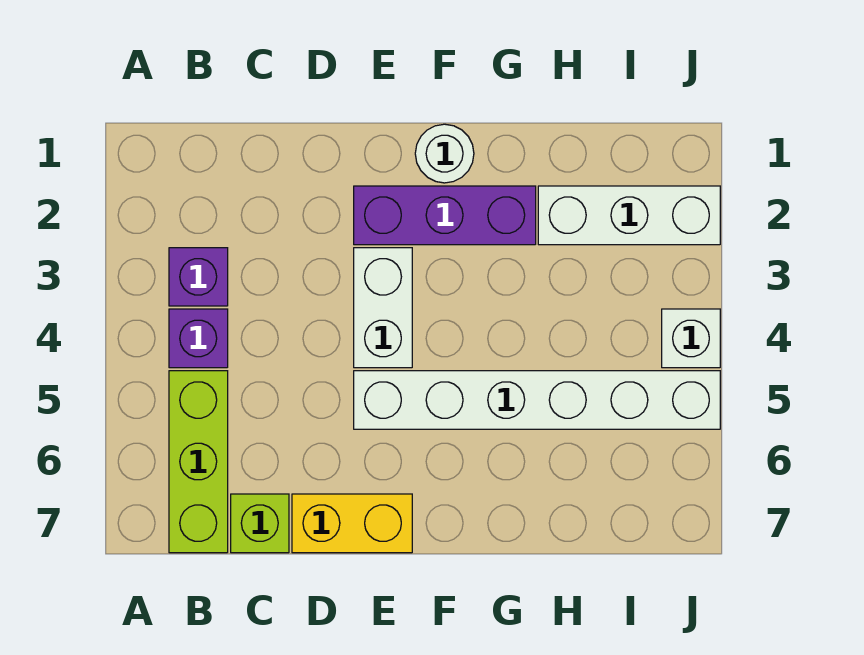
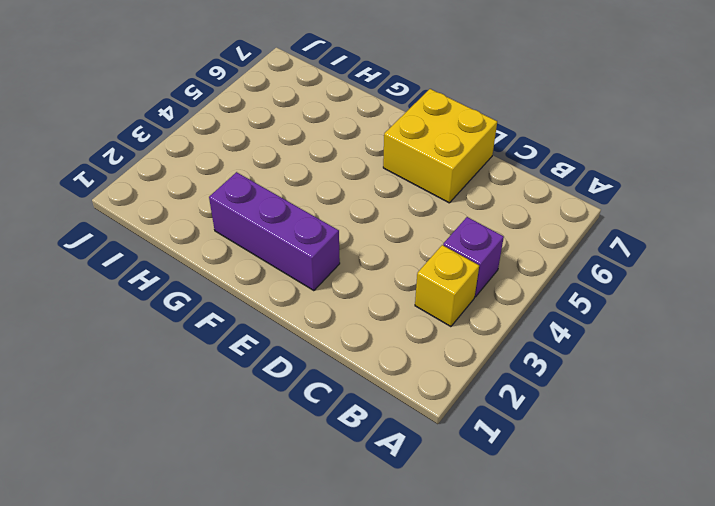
yellow 1x1 brick [415,245,479,327] -> purple 1x1 brick [169,248,228,306]
yellow 2x2 brick [383,89,497,203] -> yellow 1x2 brick [292,494,412,553]
none -> lime 1x3 brick [169,371,228,553]
none -> lime 1x1 brick [231,494,289,553]

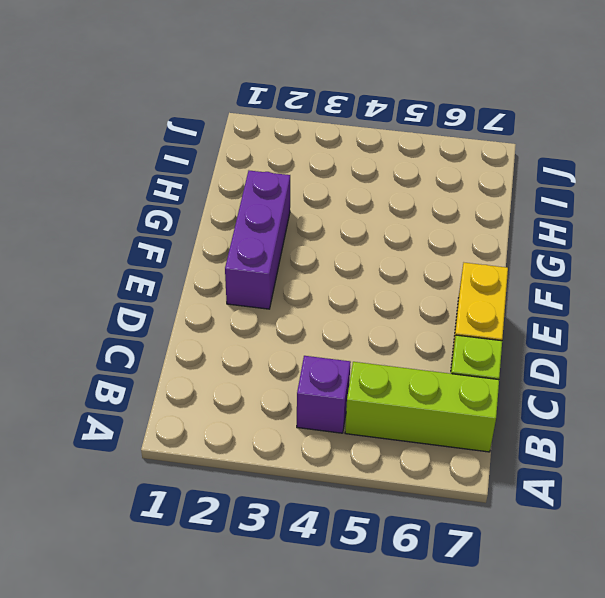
none -> purple 1x1 brick [169,248,228,306]
none -> white 1x2 brick [354,248,412,368]

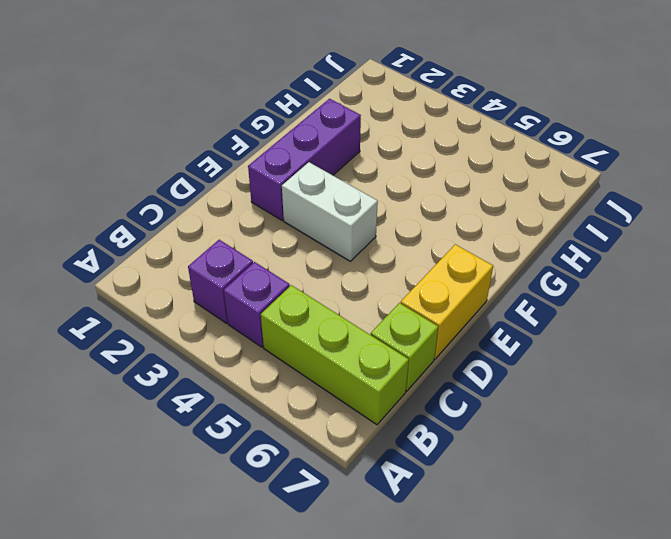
none -> white 1x6 brick [354,371,720,429]
none -> white 1x1 round brick [415,124,474,183]

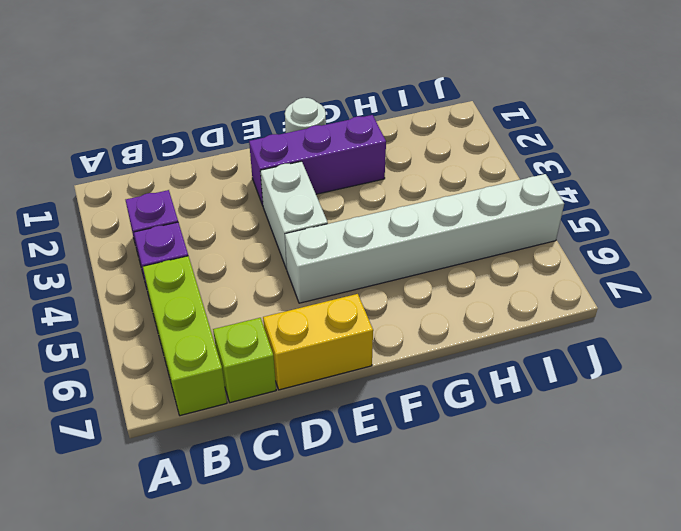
none -> white 1x3 brick [538,186,720,245]
none -> white 1x1 brick [662,309,720,368]

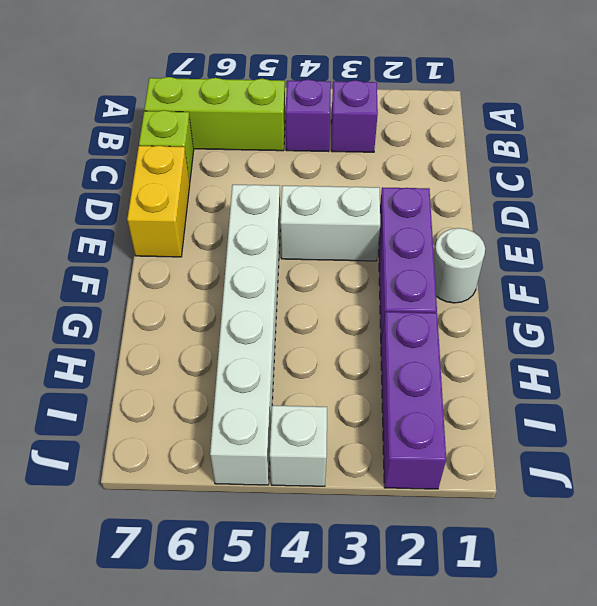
purple 1x3 brick [381,312,446,489] -> white 1x3 brick [538,186,720,245]

